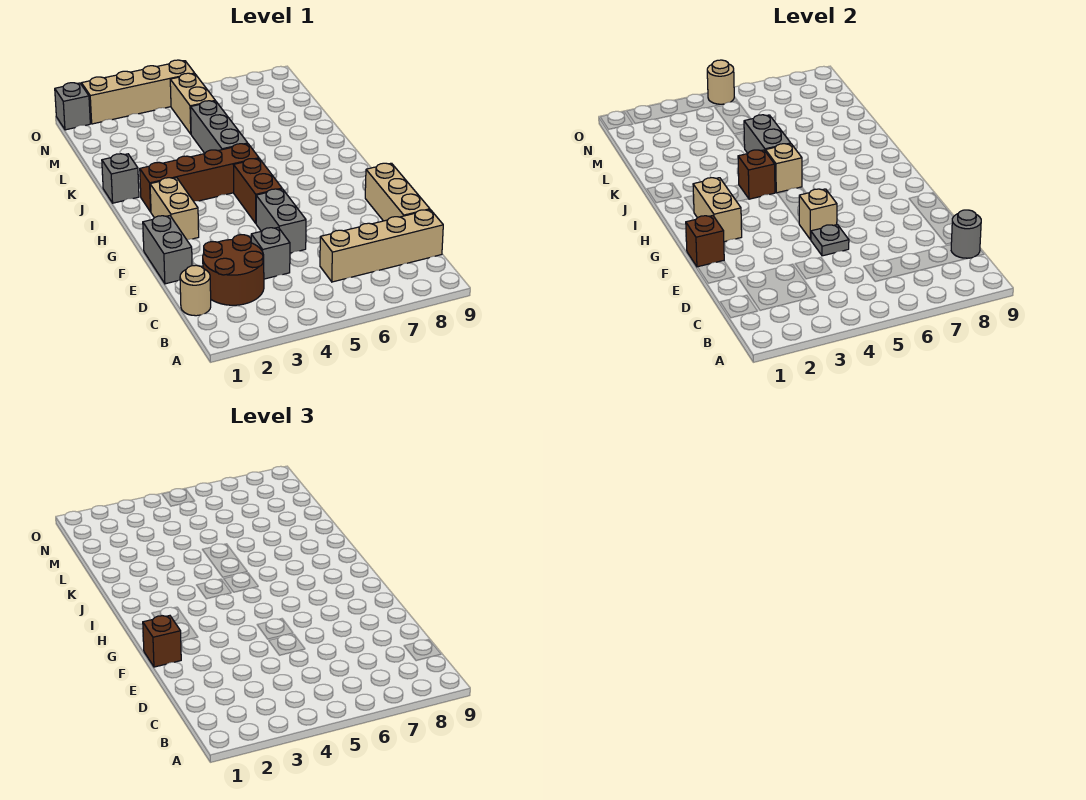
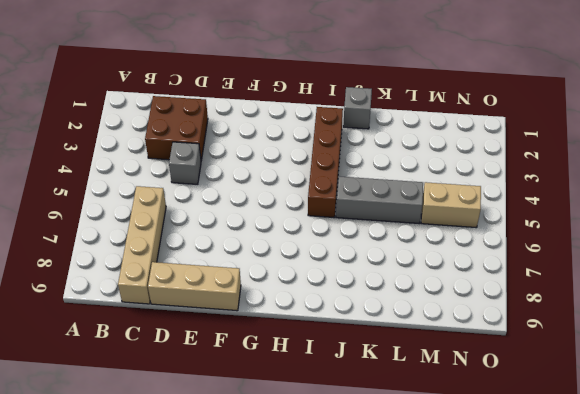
brown 2x2 brick [145,96,208,160] -> brown 2x2 round brick [203,235,264,305]
none -> tan 1x1 round brick [180,265,211,316]
none -> grey 1x2 brick [143,216,192,284]
none -> grey 1x2 brick [256,189,306,253]

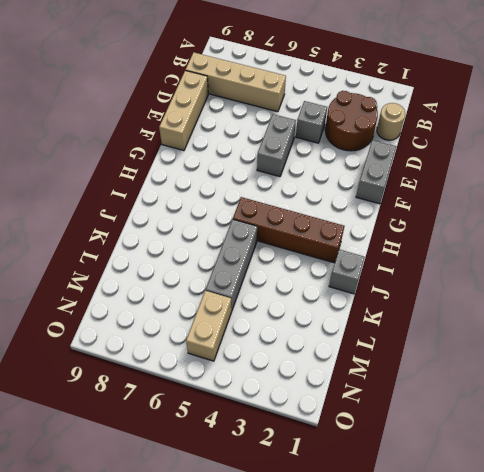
none -> tan 1x2 brick [150,178,199,240]
none -> brown 1x2 brick [234,159,282,223]
none -> grey 1x1 brick [55,83,90,130]

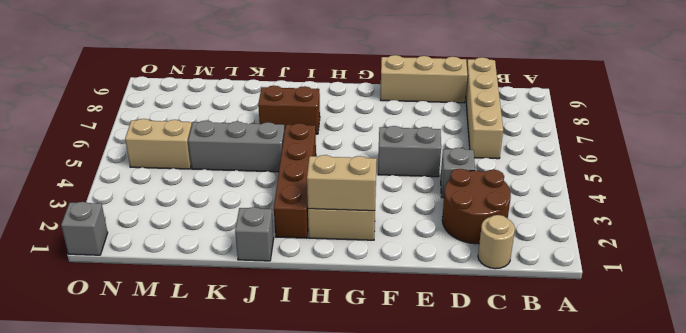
brown 1x2 brick [258,86,320,134] -> brown 1x2 brick moved to [234,159,282,223]
none -> grey 1x2 brick [143,216,192,284]
none -> tan 1x4 brick [81,60,195,124]
none -> grey 1x1 round brick [951,210,981,258]

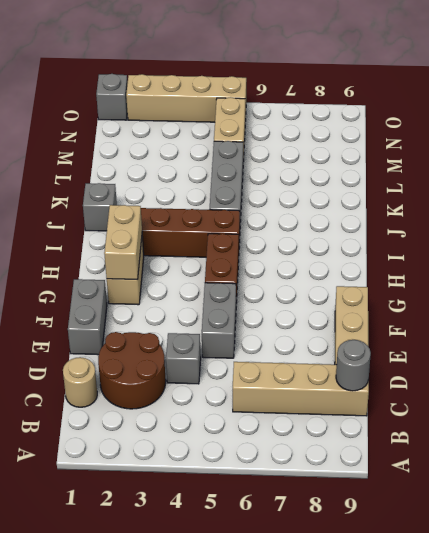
none -> grey 1x1 plate [811,225,849,256]
none -> brown 1x1 brick [686,216,724,267]
none -> tan 1x1 brick [799,189,837,239]

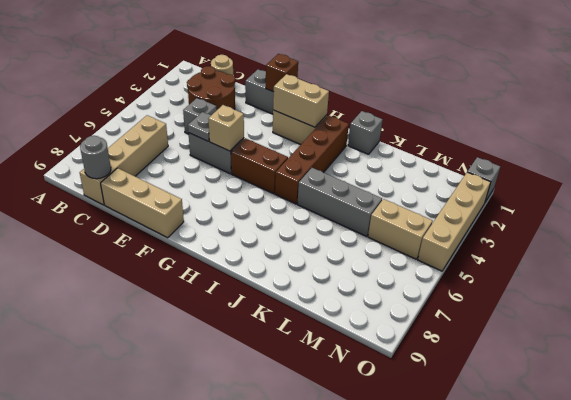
none -> brown 1x1 brick [738,150,775,199]
none -> tan 1x1 brick [765,144,802,193]
none -> grey 1x2 brick [744,115,791,153]

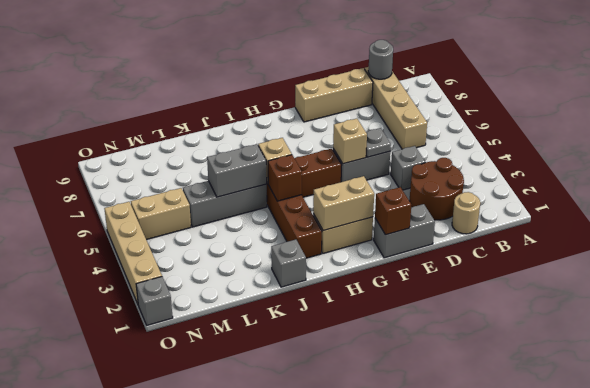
none -> tan 1x1 round brick [707,60,734,104]
none -> brown 1x1 brick [143,616,181,667]

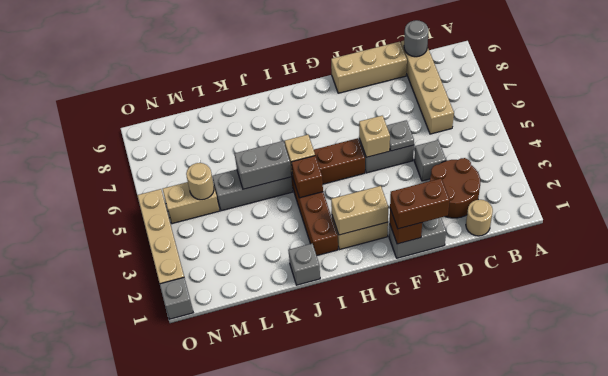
brown 1x2 brick [390,178,450,229] -> brown 1x1 brick [143,616,181,667]
tan 1x1 round brick [186,163,214,200] -> tan 1x1 round brick moved to [707,60,734,104]

